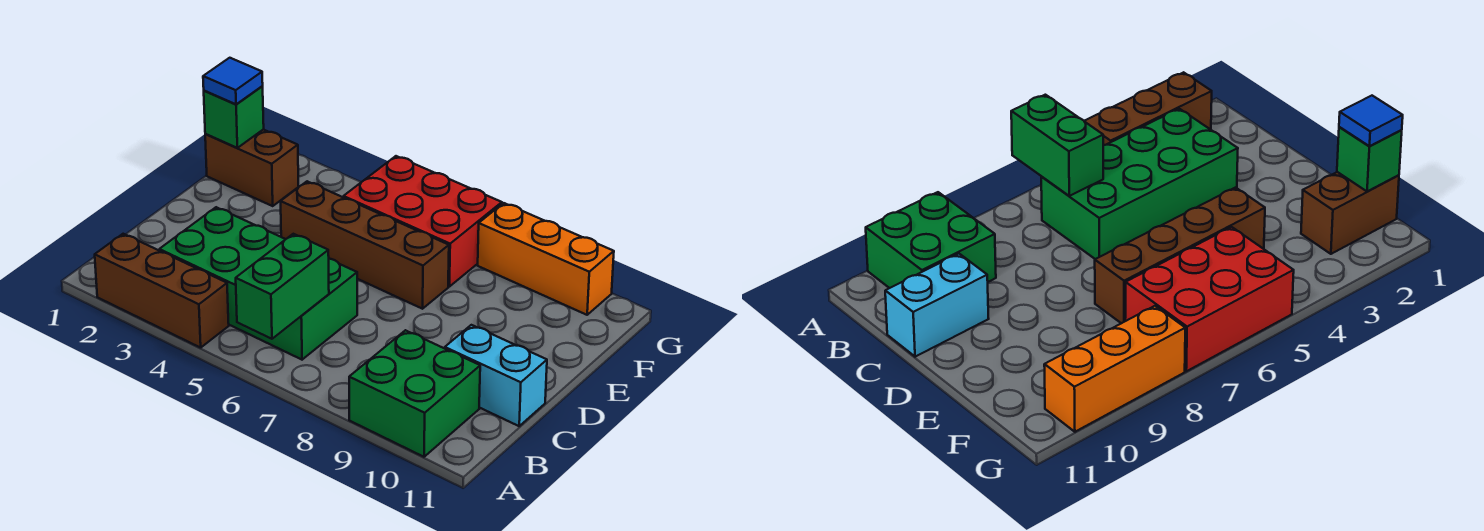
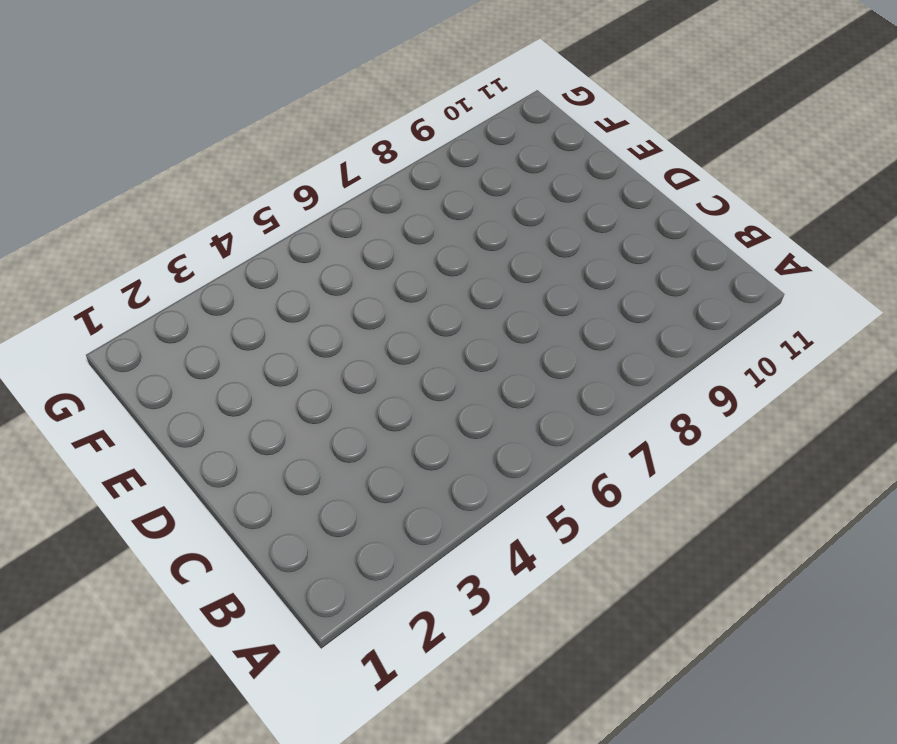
none -> brown 1x3 brick [95,234,229,348]
none -> green 2x2 brick [349,330,480,457]

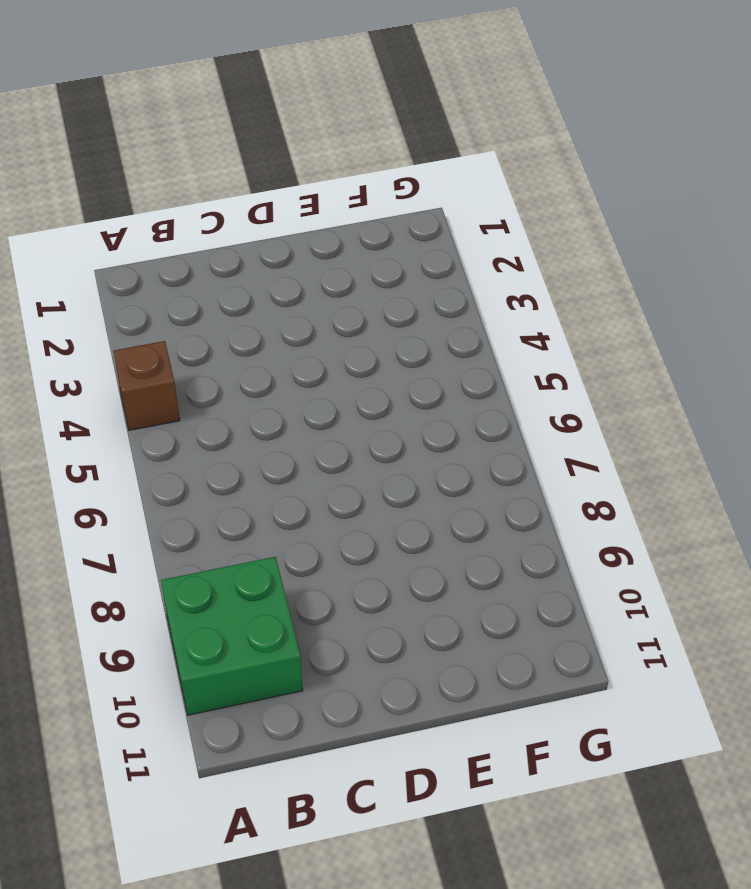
brown 1x1 brick [113,341,180,430] -> brown 1x3 brick [95,234,229,348]
none -> green 2x4 brick [159,207,357,360]
none -> cyan 1x2 brick [445,325,547,426]

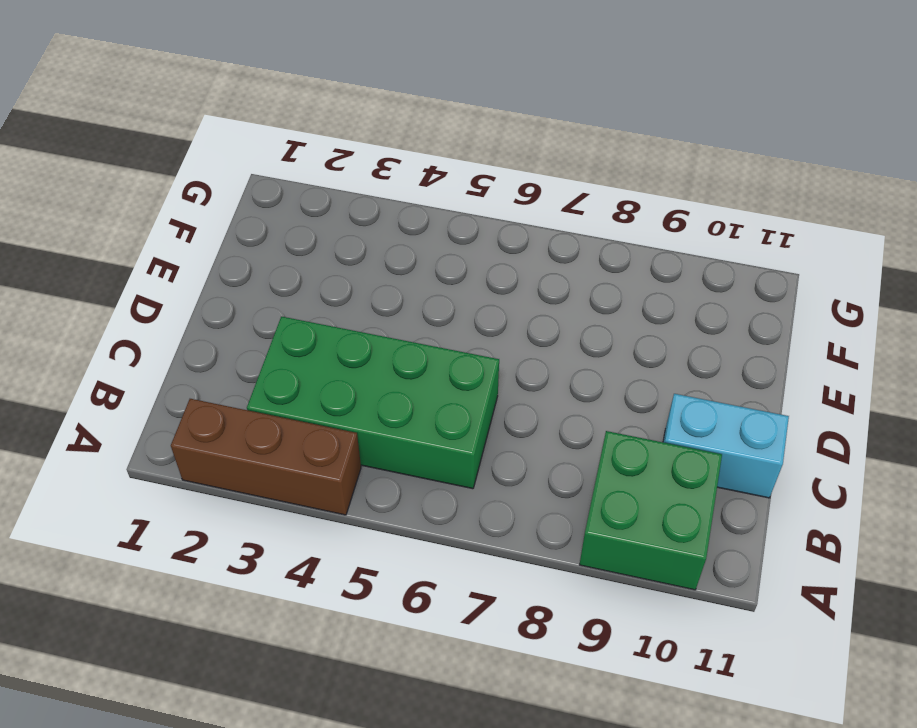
none -> brown 1x4 brick [281,181,449,309]
none -> brown 1x2 brick [205,129,299,206]

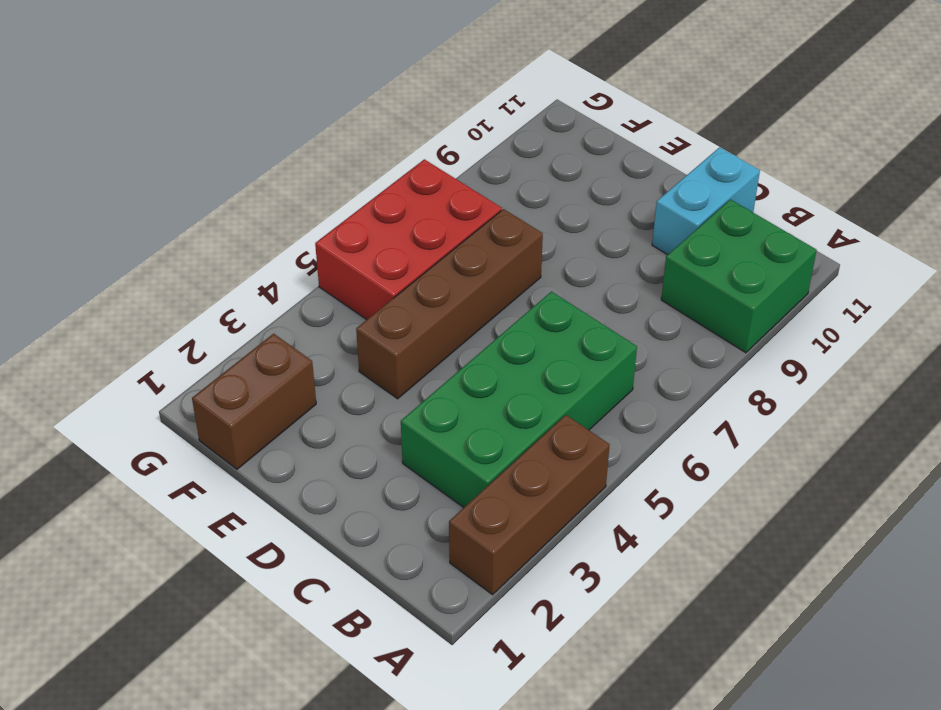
none -> orange 1x3 brick [478,203,614,315]
none -> green 1x2 brick [236,234,329,339]

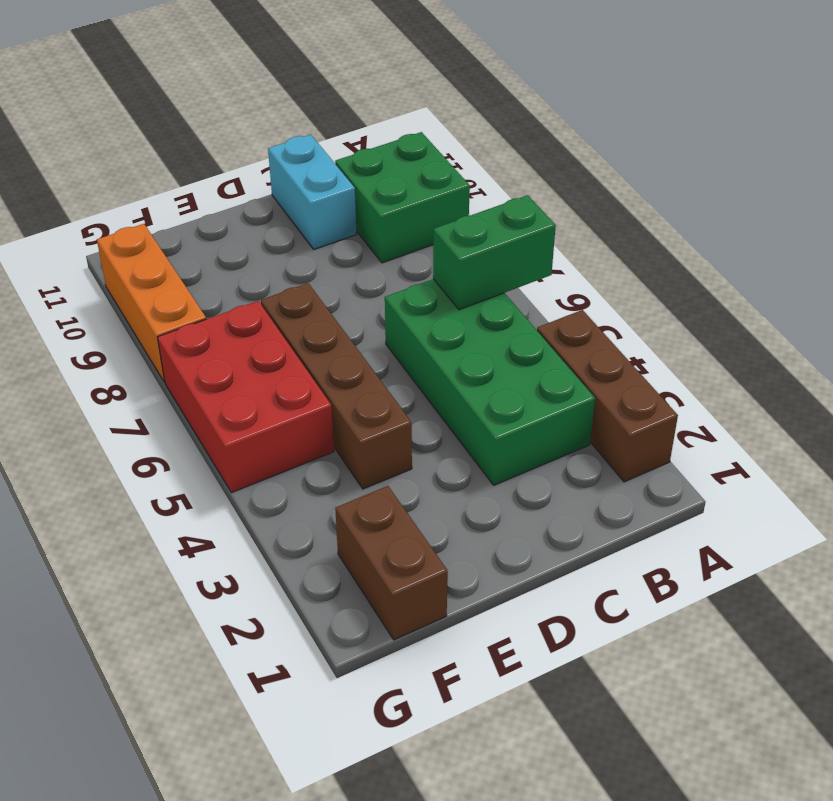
none -> green 1x1 brick [204,86,264,148]
none -> blue 1x1 tile [203,58,263,104]

